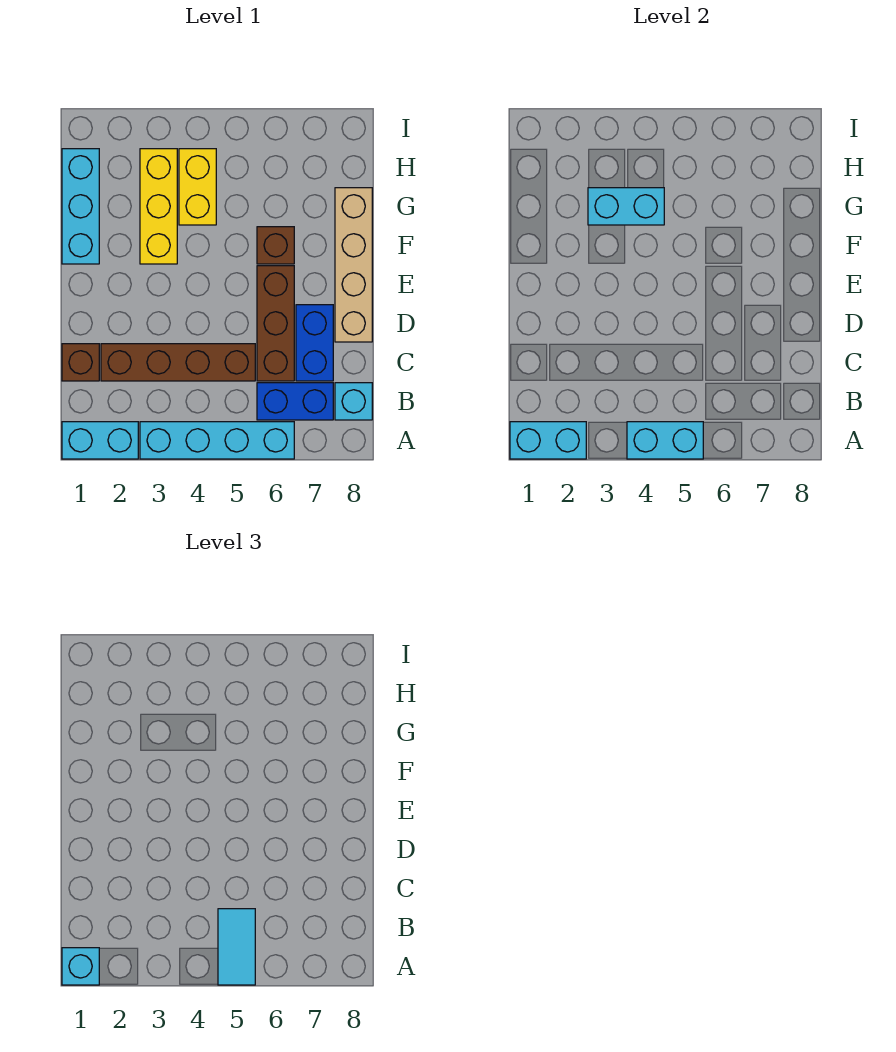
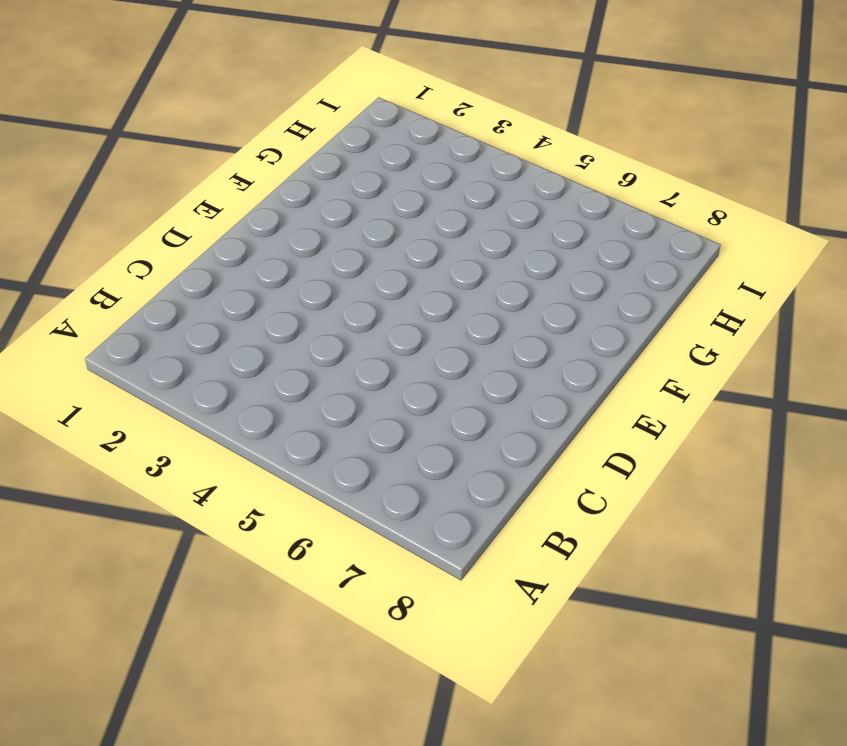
none -> cyan 1x2 brick [62,422,138,459]
none -> cyan 1x4 brick [140,422,294,459]
none -> blue 1x2 brick [257,383,333,420]

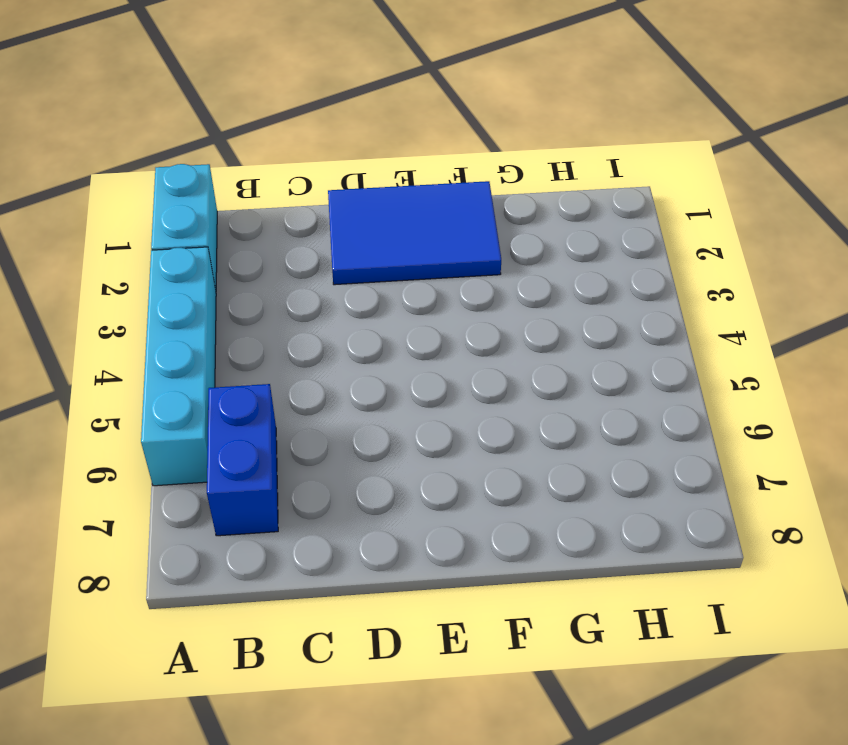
blue 2x3 tile [328,181,501,285] -> cyan 1x3 brick [62,149,99,264]
none -> cyan 1x1 brick [335,383,372,420]
none -> brown 1x1 brick [62,344,99,381]
none -> brown 1x4 brick [101,344,255,381]

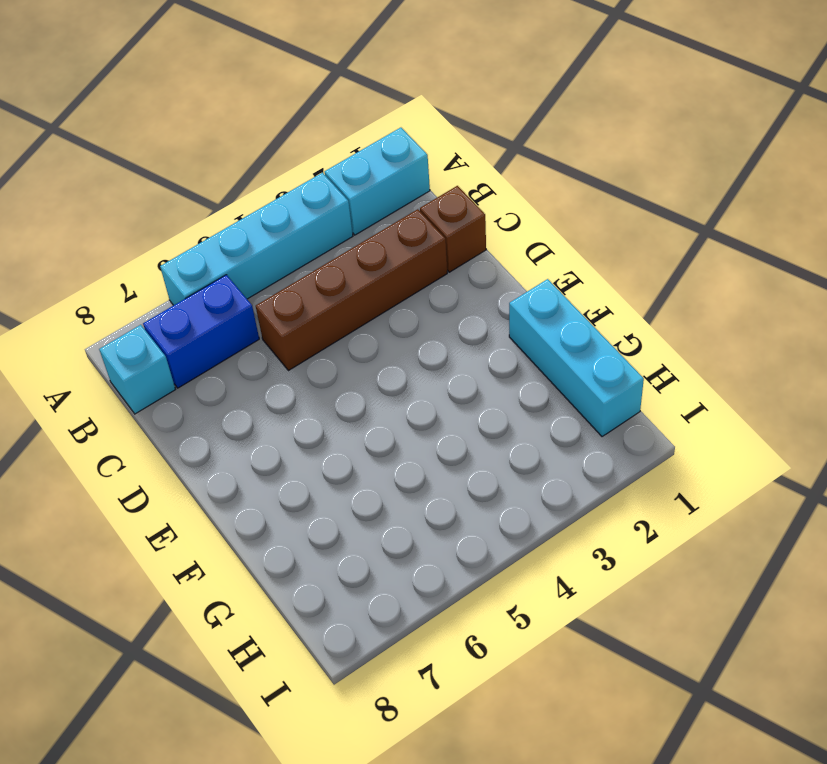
none -> brown 1x3 brick [257,266,294,381]
none -> blue 1x2 brick [296,305,333,381]
none -> tan 1x4 brick [335,188,372,342]

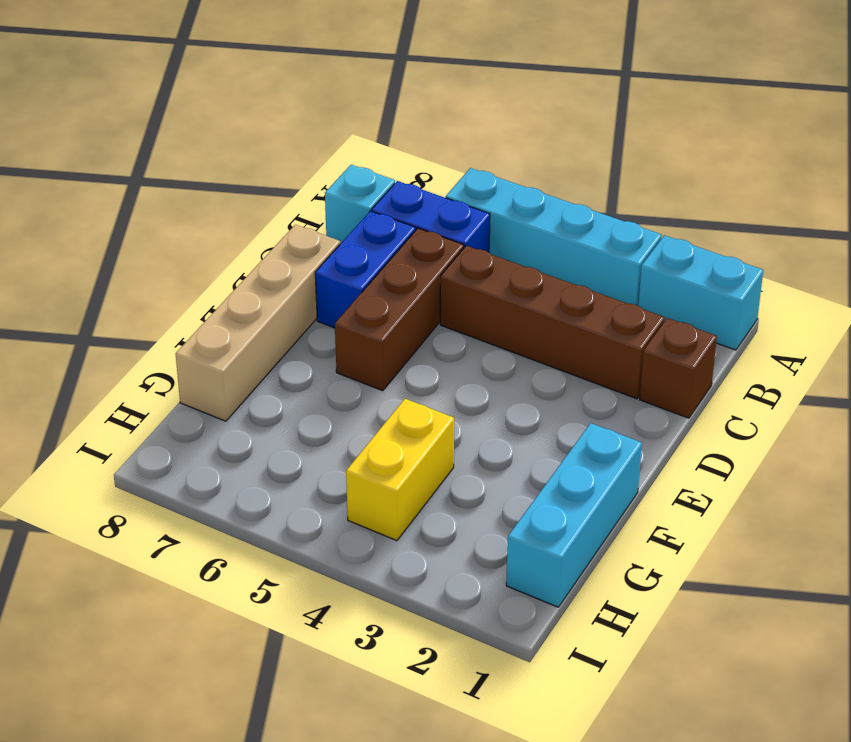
none -> yellow 1x3 brick [140,149,177,264]
none -> brown 1x1 brick [257,227,294,264]
none -> cyan 1x2 brick [510,422,586,459]

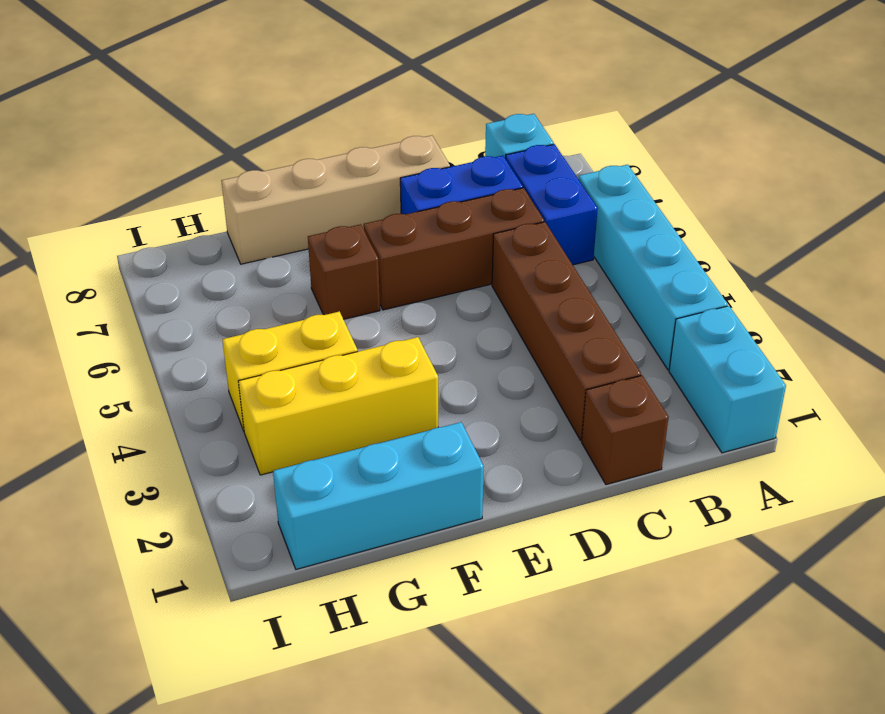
none -> cyan 1x2 brick [510,422,586,459]
none -> cyan 1x2 brick [627,422,703,459]
none -> cyan 1x2 brick [588,188,664,225]

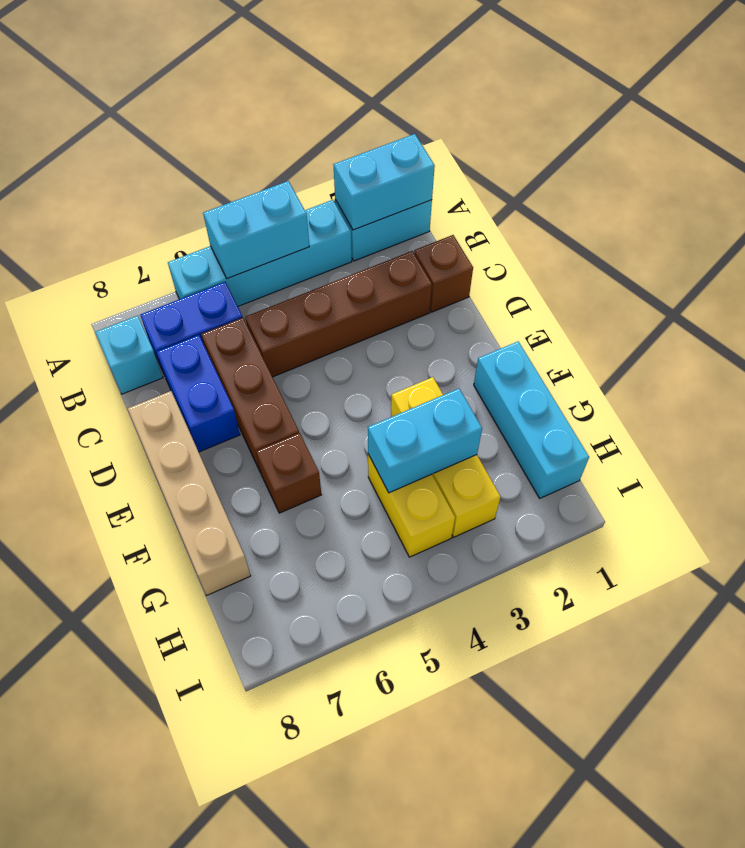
none -> cyan 1x1 brick [62,948,99,985]
none -> cyan 1x2 tile [218,909,255,985]

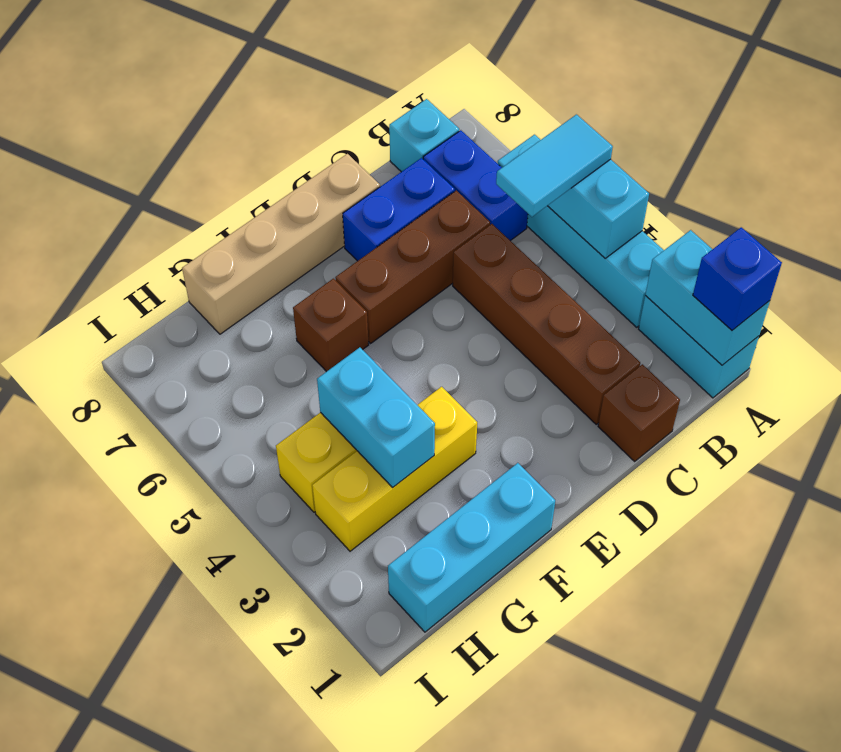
blue 1x1 brick [693,227,782,330] -> cyan 1x1 brick [62,948,99,985]

